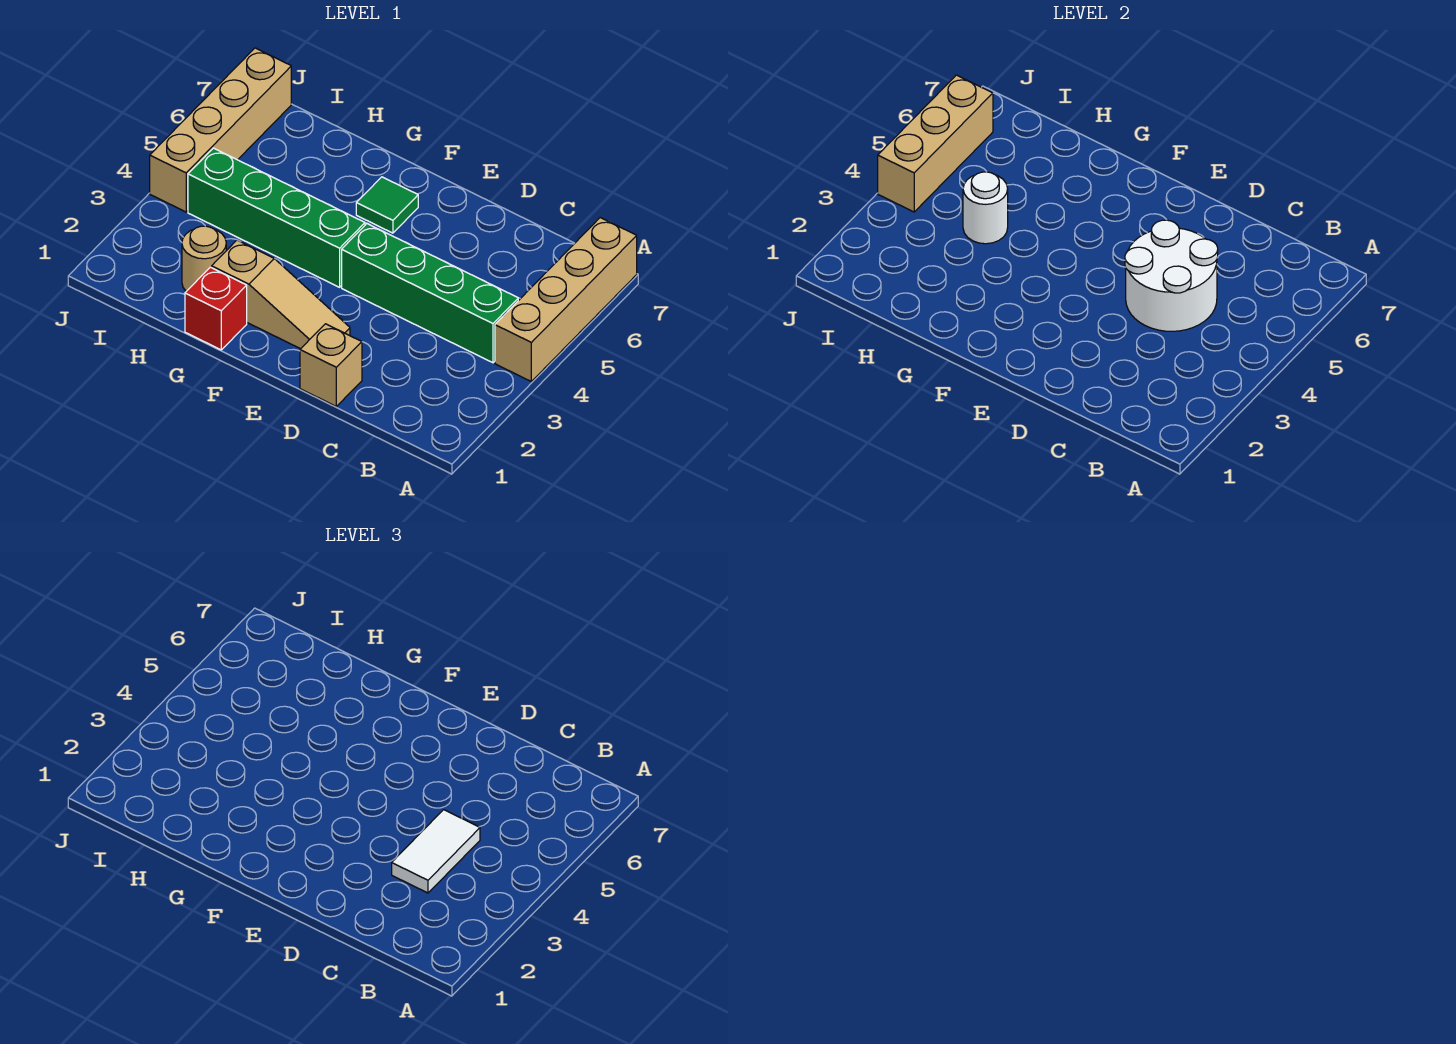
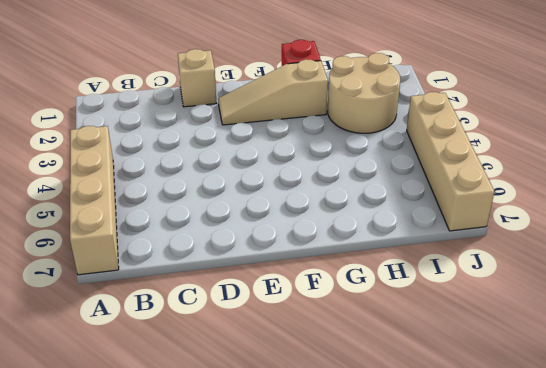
tan 2x2 round brick [327,53,400,133] -> tan 1x1 round brick [182,226,226,291]
none -> green 1x4 brick [342,224,518,363]
none -> green 1x4 brick [188,148,365,287]
none -> green 1x1 tile [356,177,418,233]

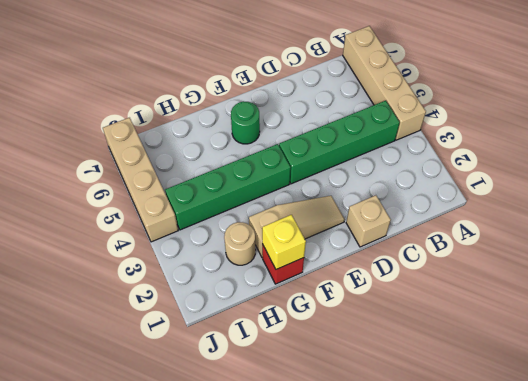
green 1x1 round brick [231,101,260,144] -> green 1x1 tile [356,177,418,233]
yellow 1x1 brick [262,215,306,269] -> none
none -> white 2x2 round brick [1125,220,1218,331]
none -> white 1x1 round brick [963,172,1008,244]
none -> tan 1x3 brick [878,75,993,212]

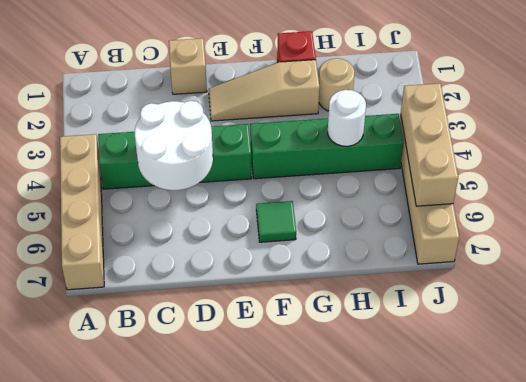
none -> white 1x2 tile [392,810,480,893]

